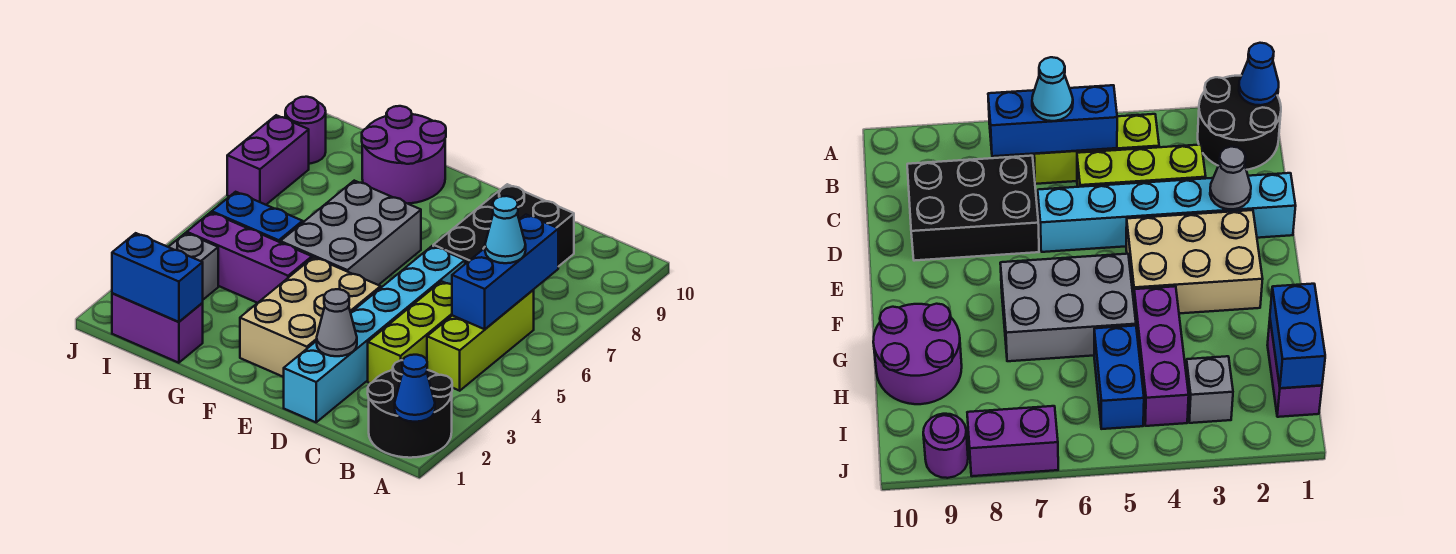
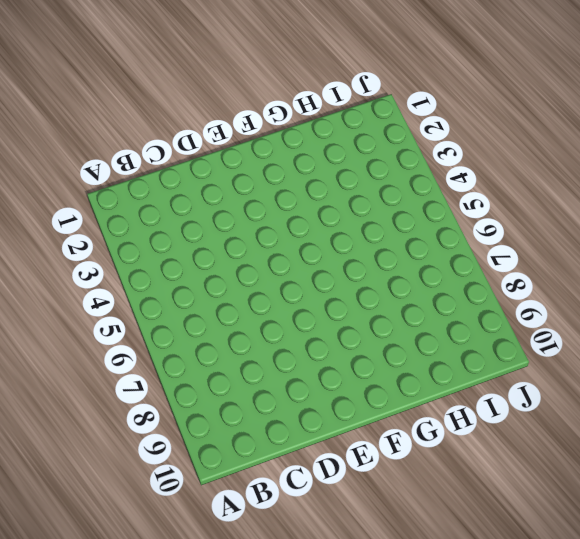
none -> black 2x2 round brick [368,360,452,458]
none -> lime 1x3 brick [427,290,534,391]
none -> lime 1x3 brick [368,281,452,383]

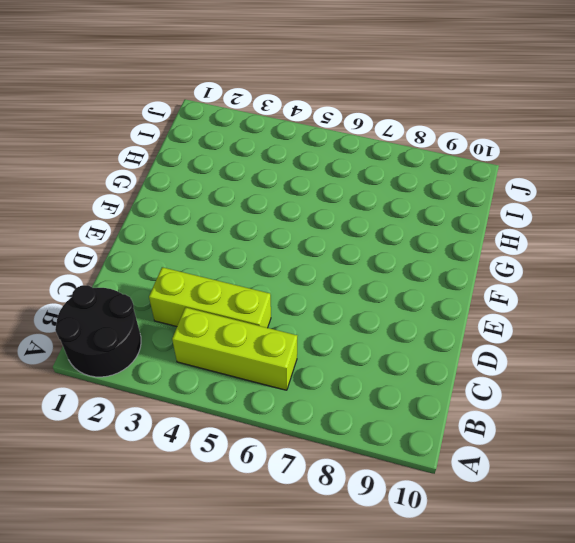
none -> black 2x3 brick [433,184,574,267]
none -> cyan 1x6 brick [284,246,465,422]
none -> tan 2x3 brick [240,257,381,377]

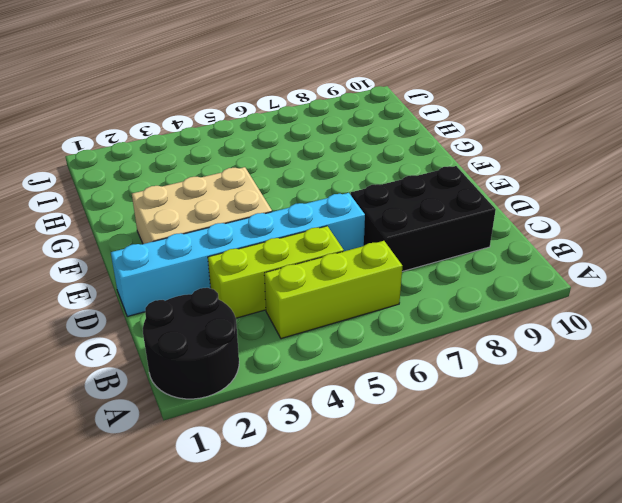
none -> grey 2x3 brick [280,181,421,285]
none -> purple 1x3 brick [187,212,312,303]
none -> purple 2x2 round brick [362,106,446,204]

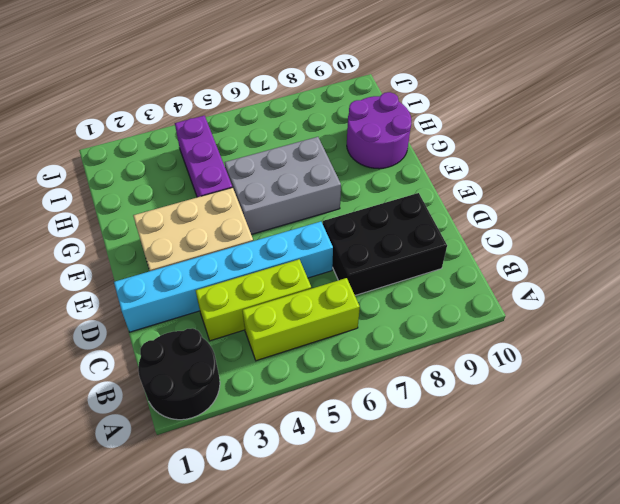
none -> purple 1x2 brick [112,293,203,363]
none -> blue 1x2 brick [212,192,303,242]
none -> grey 1x1 brick [169,233,218,299]

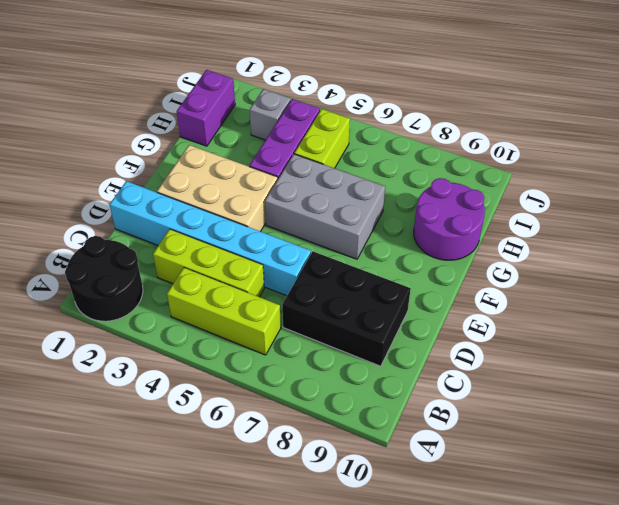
lime 1x2 brick [294,109,350,168] -> blue 1x2 brick [212,192,303,242]
none -> purple 1x2 brick [227,115,309,205]
none -> purple 1x1 round brick [285,97,326,164]
none -> blue 1x1 cone [395,355,435,422]

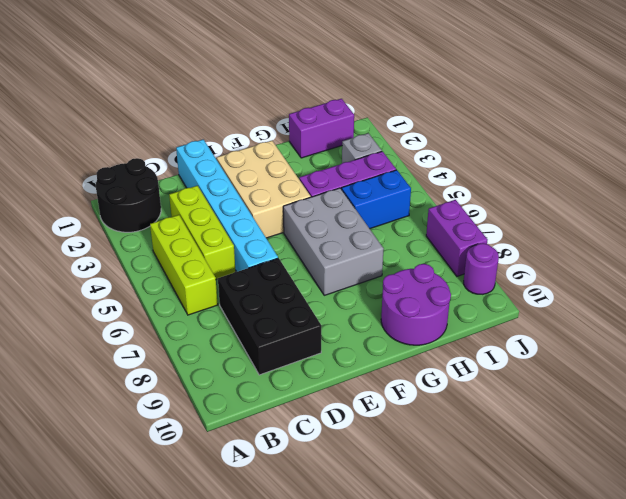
none -> blue 1x1 cone [395,355,435,422]
none -> blue 1x3 brick [452,215,558,329]
none -> grey 1x1 cone [317,289,357,356]

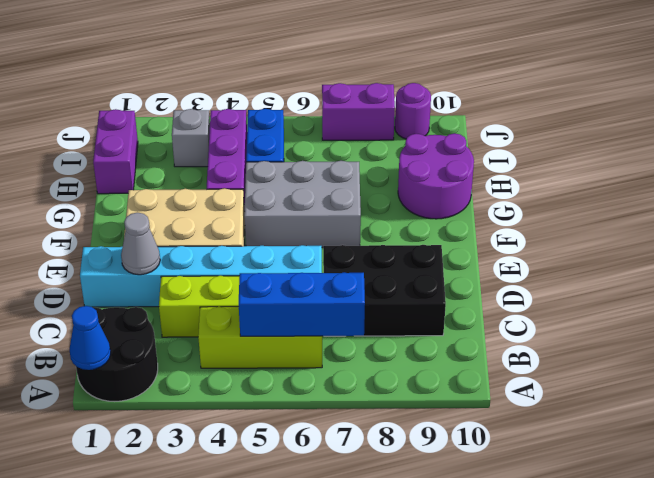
none -> blue 1x2 brick [112,233,203,322]
none -> cyan 1x1 cone [485,196,526,263]

